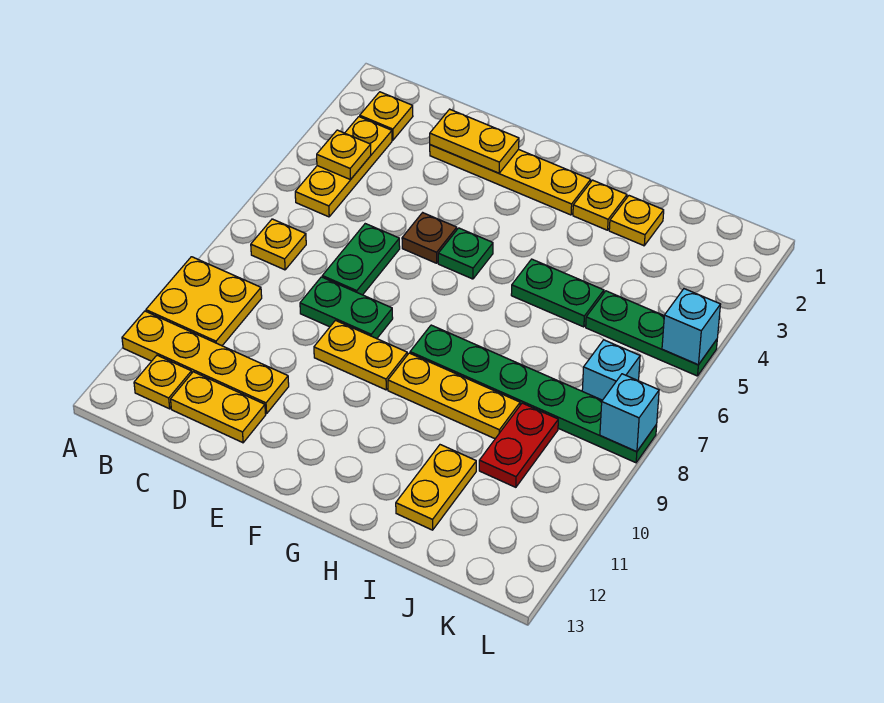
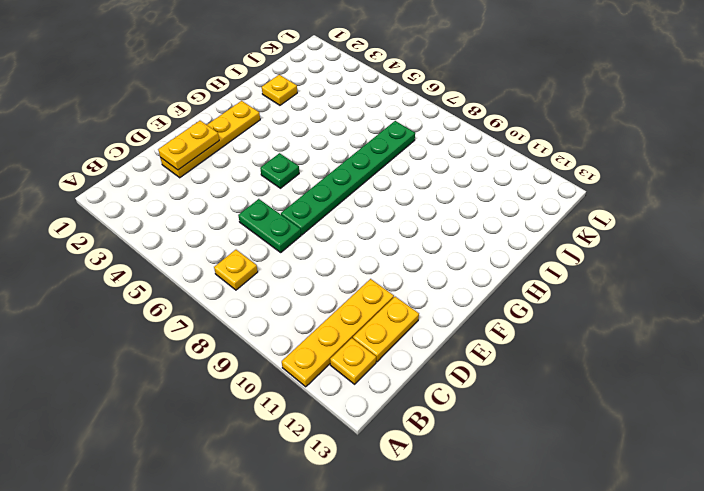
green 1x6 plate [281,121,415,235] -> green 1x6 plate moved to [410,325,657,463]
none -> yellow 2x2 plate [146,257,262,346]
none -> yellow 1x1 plate [360,92,413,140]
none -> yellow 1x3 plate [295,117,392,217]

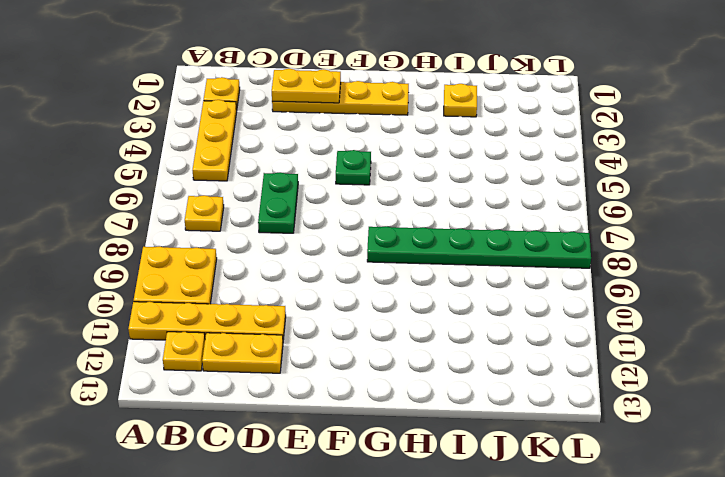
none -> green 1x2 plate [300,277,393,339]
none -> brown 1x1 plate [402,213,457,263]
none -> yellow 1x2 plate [314,320,407,390]

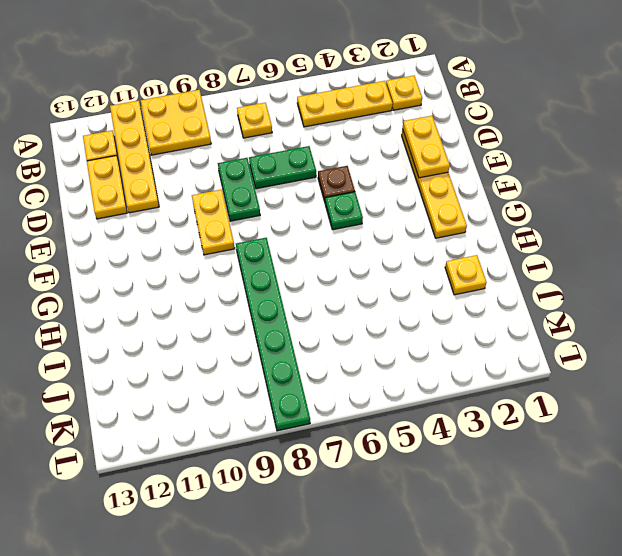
none -> yellow 1x3 plate [388,353,520,439]
none -> yellow 1x1 plate [573,180,627,230]
none -> green 1x2 plate [511,259,604,327]

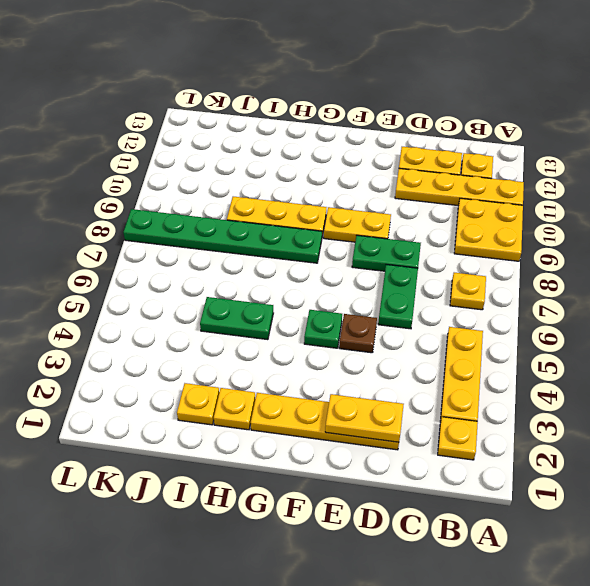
none -> yellow 1x2 plate [396,445,476,530]
none -> green 1x3 plate [586,291,717,376]
none -> red 1x2 plate [479,403,558,487]

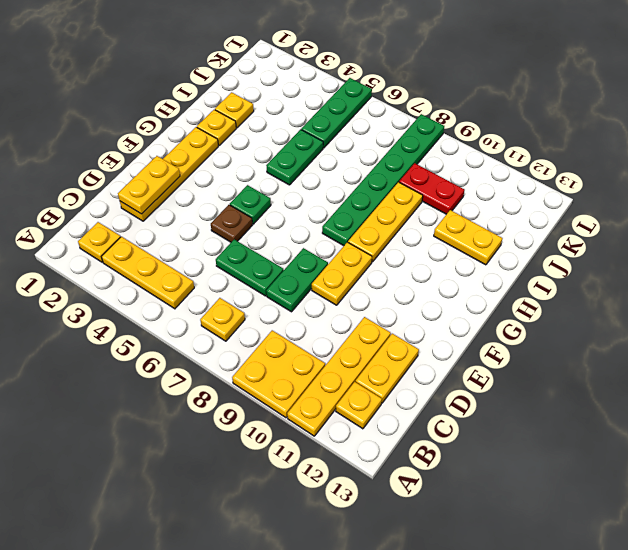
none -> cyan 1x1 brick [582,340,640,400]
none -> yellow 1x1 plate [317,130,371,180]
none -> cyan 1x1 brick [662,289,720,365]

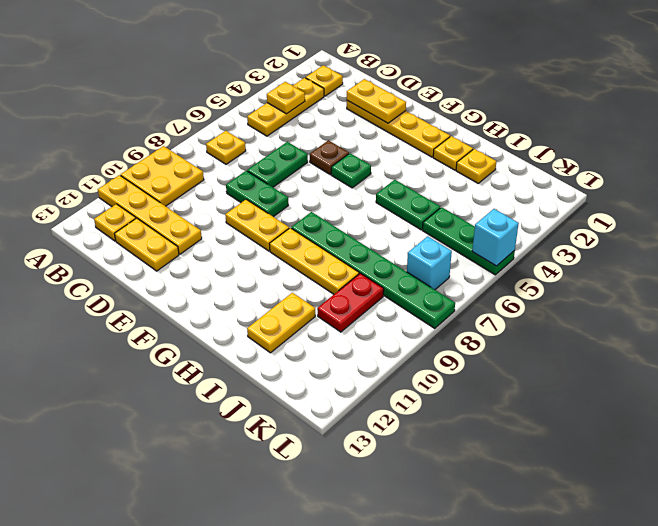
none -> cyan 1x1 brick [600,374,659,452]

